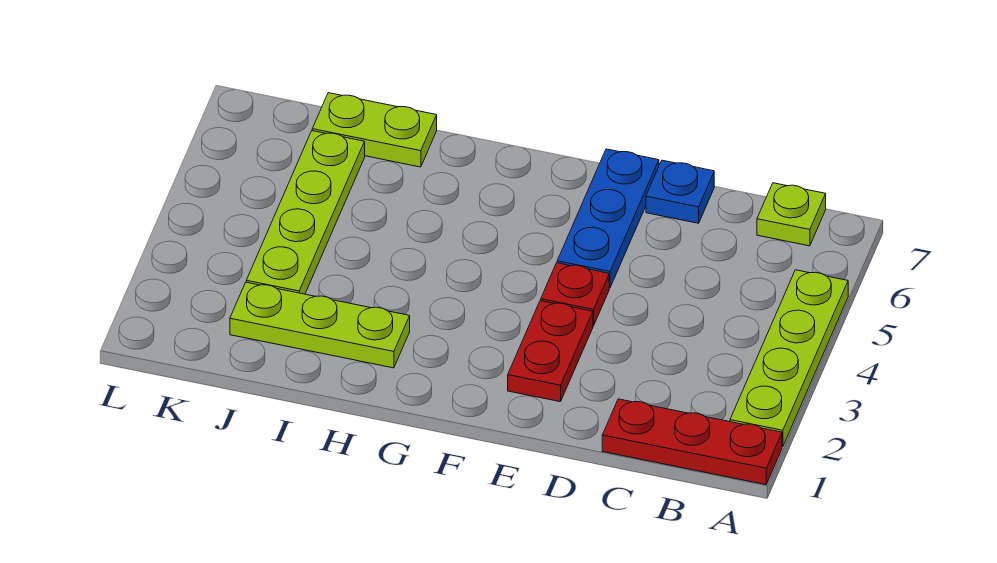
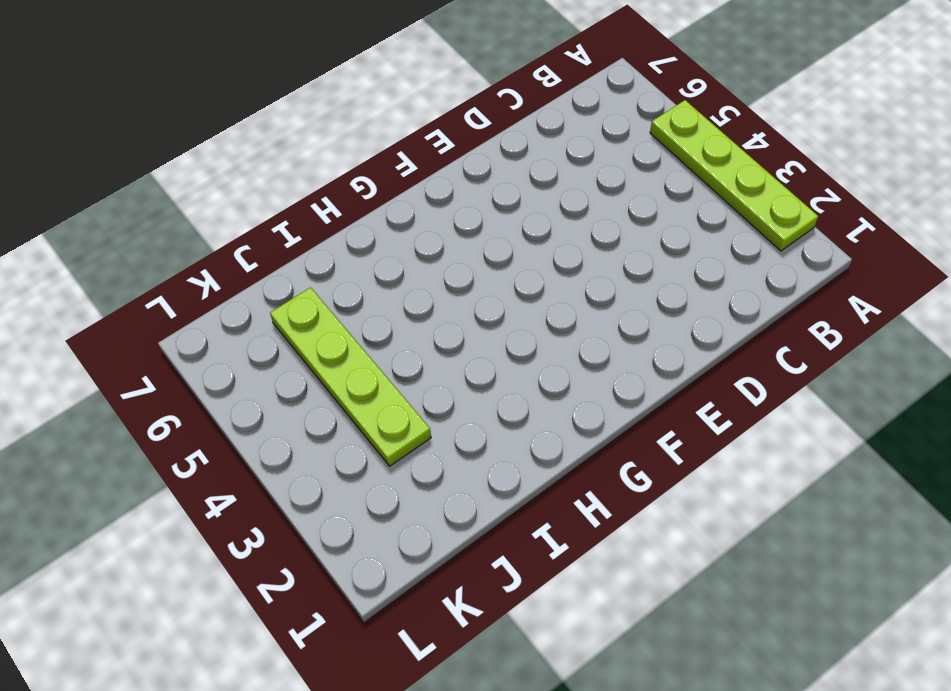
none -> red 1x3 plate [602,399,782,485]
none -> lime 1x1 plate [757,183,826,246]

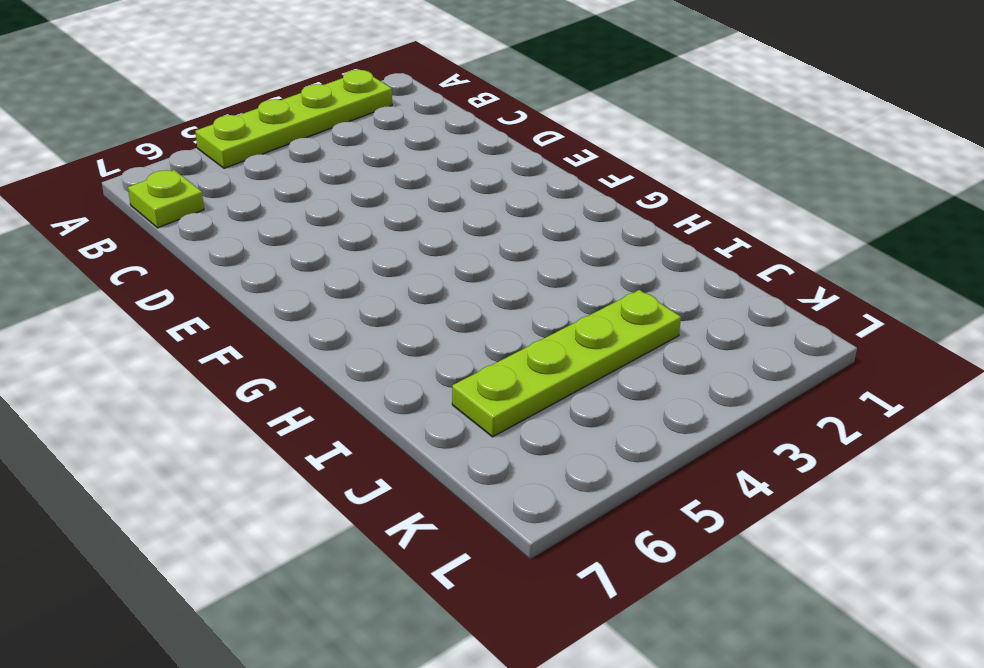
none -> red 1x3 plate [602,399,782,485]
none -> blue 1x1 plate [646,160,714,223]

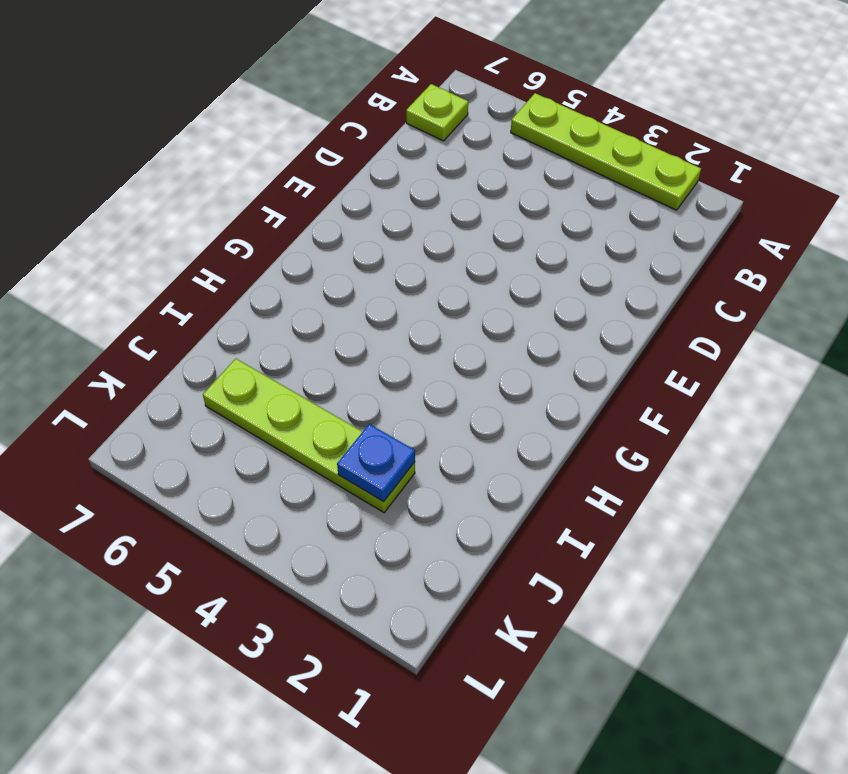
blue 1x1 plate [337,424,415,502] -> blue 1x1 plate moved to [646,160,714,223]
none -> red 1x3 plate [602,399,782,485]
none -> red 1x2 plate [508,301,593,402]

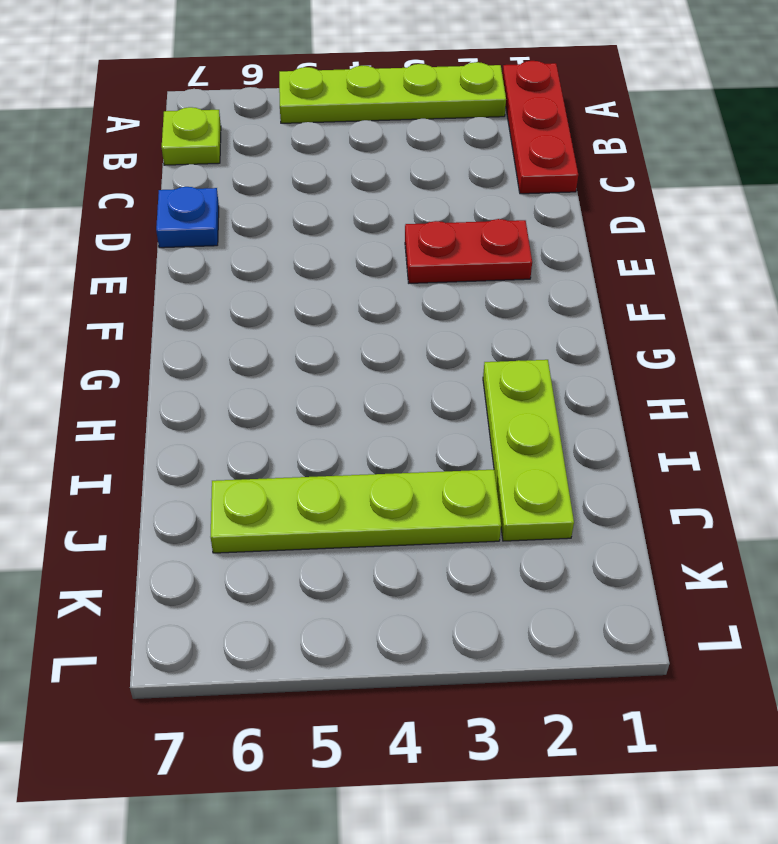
none -> red 1x1 plate [541,263,609,326]
none -> blue 1x3 plate [557,149,659,288]

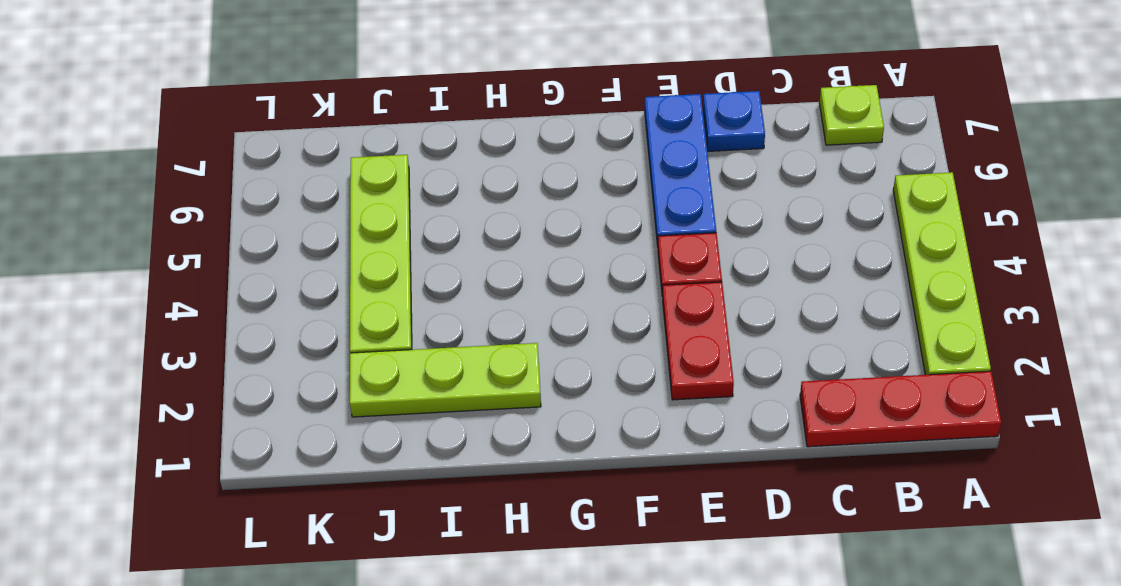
none -> lime 1x2 plate [312,93,437,167]

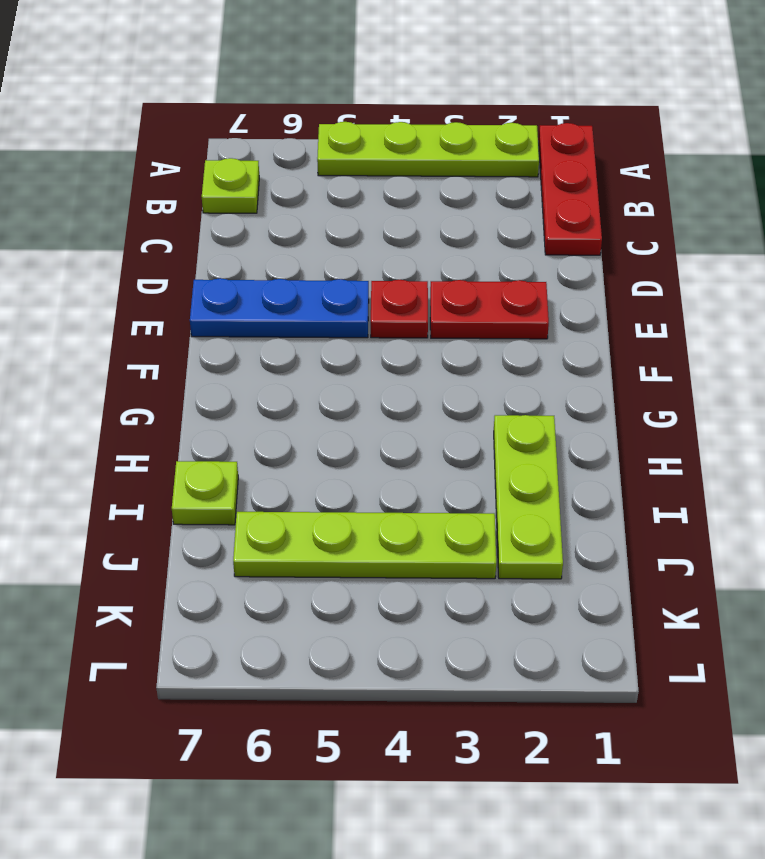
lime 1x1 plate [172,461,238,525] -> lime 1x2 plate [312,93,437,167]
none -> blue 1x1 plate [646,160,714,223]

